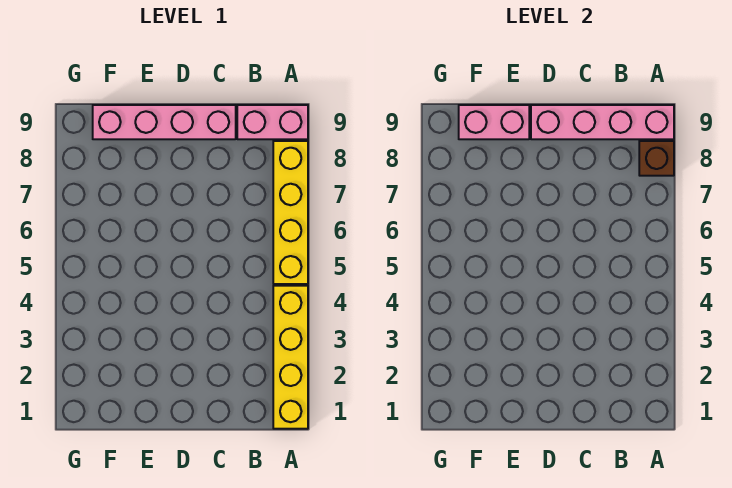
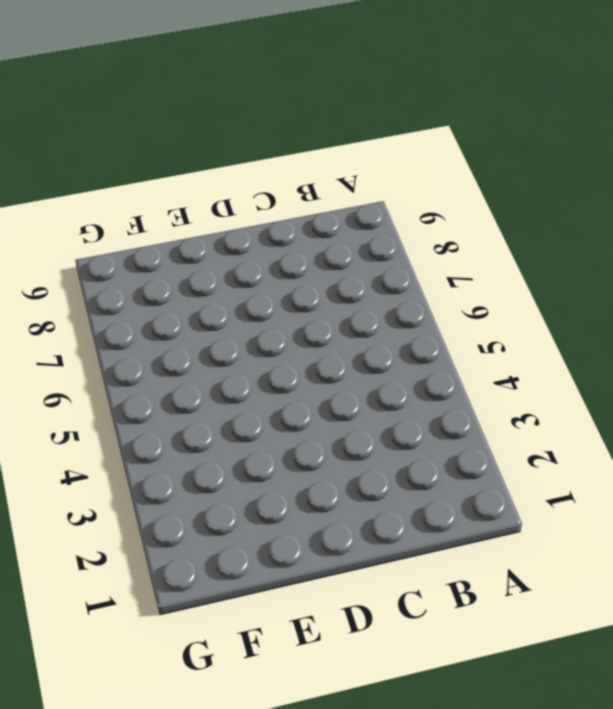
none -> yellow 1x4 brick [273,286,308,429]
none -> yellow 1x4 brick [273,141,308,284]

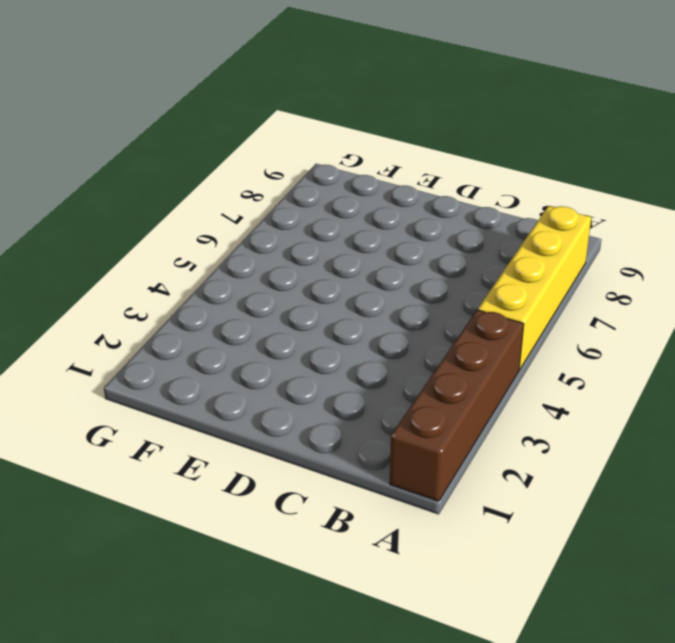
brown 1x4 brick [390,310,524,501] -> yellow 1x4 brick [273,286,308,429]
none -> pink 1x2 brick [237,105,308,139]
none -> pink 1x4 brick [93,105,236,139]

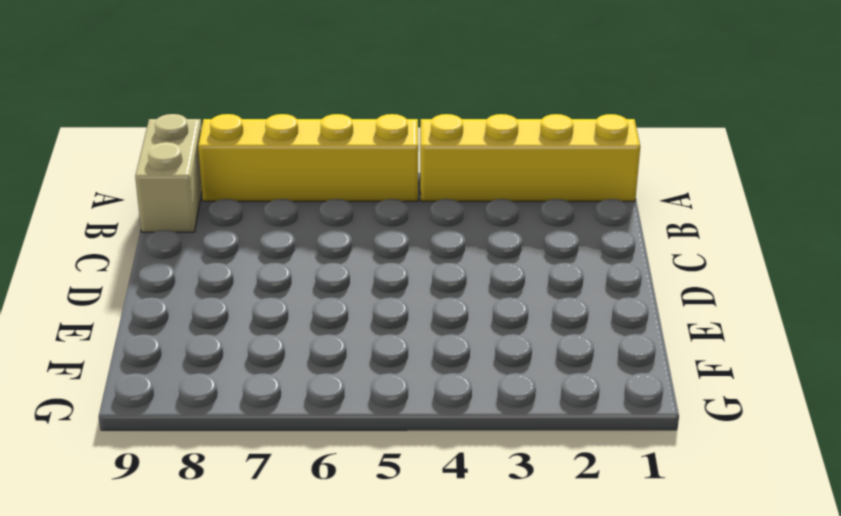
tan 1x2 brick [135,114,202,232] -> pink 1x2 brick [237,105,308,139]
none -> pink 1x4 brick [93,105,236,139]
none -> brown 1x1 brick [639,141,674,176]

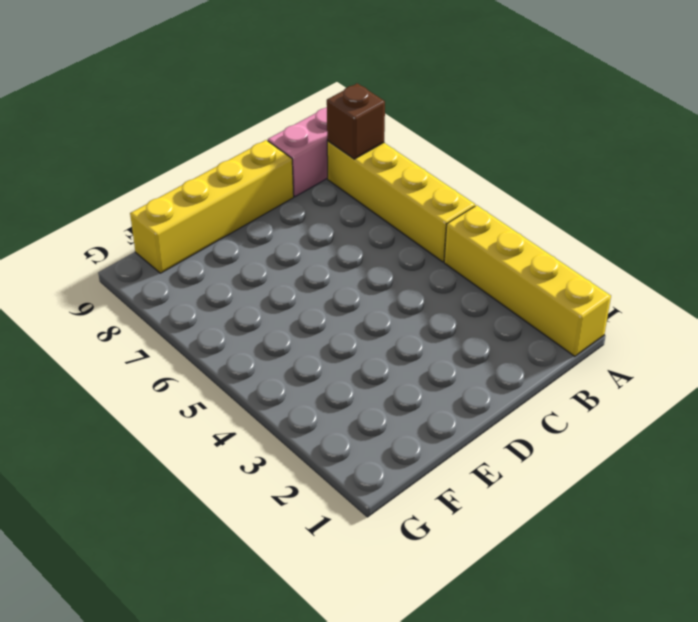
yellow 1x4 brick [130,140,294,273] -> pink 1x4 brick [93,105,236,139]
none -> pink 1x4 brick [531,105,674,139]
none -> pink 1x2 brick [459,105,529,139]

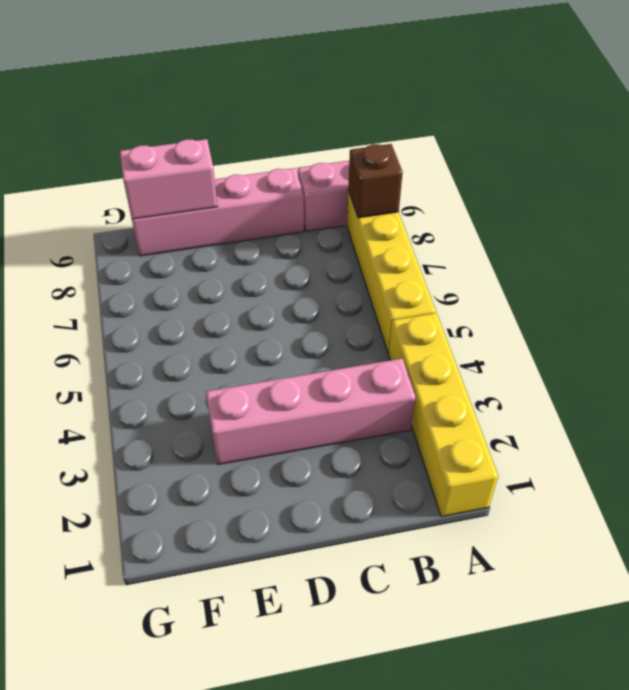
pink 1x4 brick [206,358,416,465] -> pink 1x4 brick moved to [531,105,674,139]

